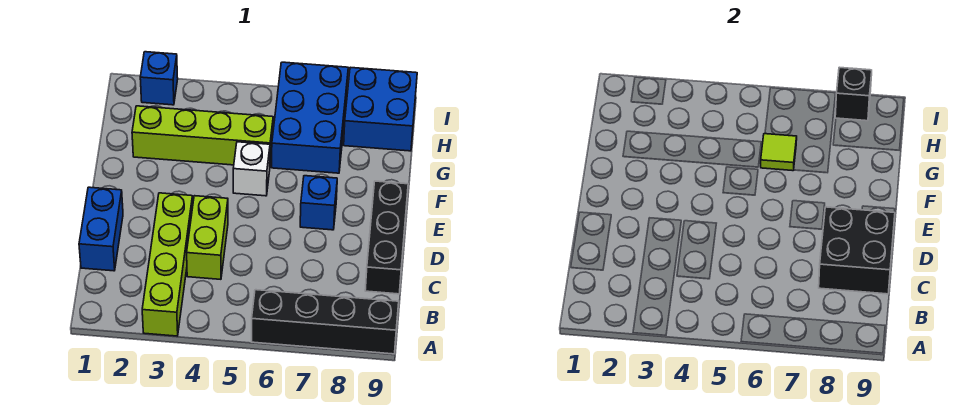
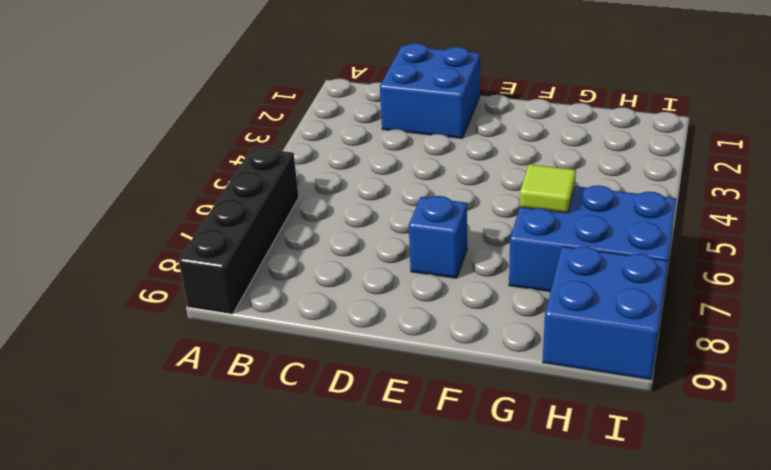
blue 2x2 brick [380,43,480,138] -> blue 1x2 brick [79,187,123,271]
none -> lime 1x4 brick [142,193,193,336]
none -> lime 1x2 brick [187,196,228,279]
none -> black 1x3 brick [365,181,408,294]

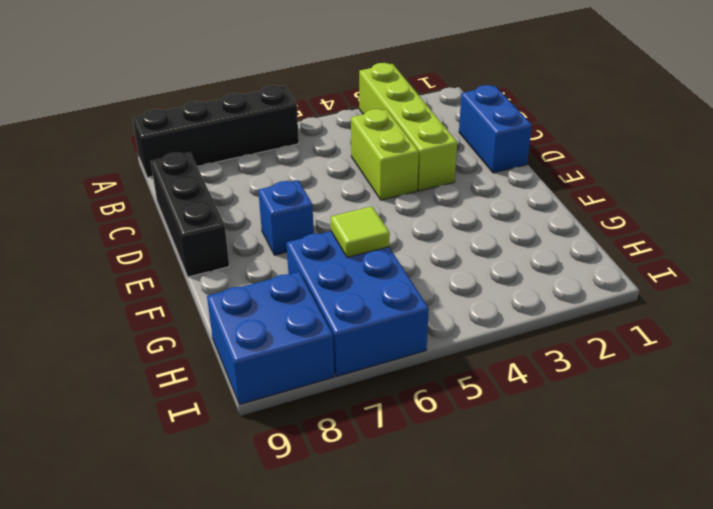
none -> white 1x1 brick [233,142,270,196]
none -> lime 1x4 brick [132,106,273,165]
none -> blue 1x1 brick [140,52,178,105]

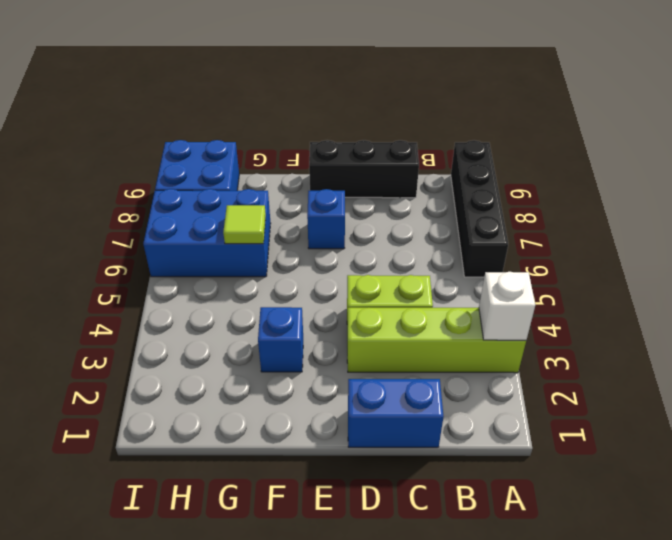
white 1x1 brick [479,272,535,340] -> white 1x1 brick moved to [233,142,270,196]
blue 1x1 brick [258,307,303,372] -> blue 1x1 brick moved to [140,52,178,105]
none -> lime 1x4 brick [132,106,273,165]
none -> black 2x2 brick [819,207,895,294]
none -> black 1x1 brick [835,67,872,121]

